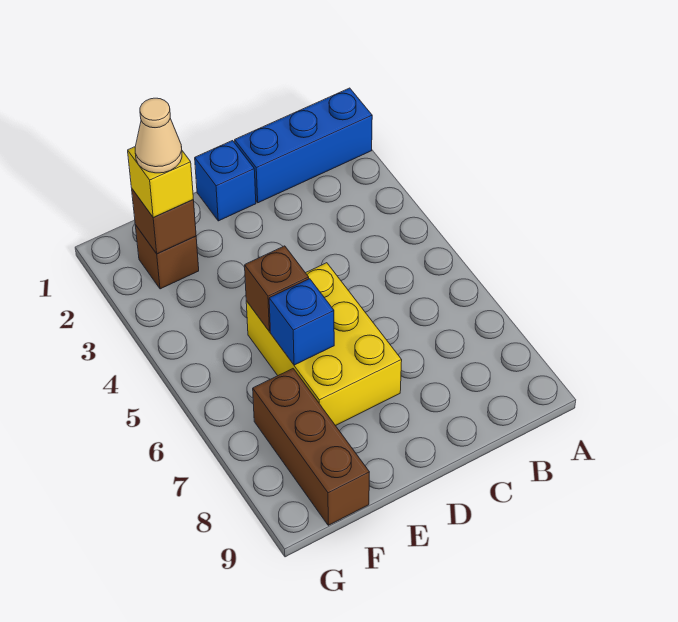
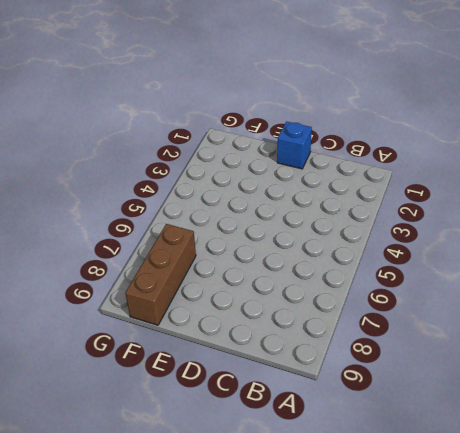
none -> blue 1x3 brick [235,88,372,203]
none -> yellow 2x3 brick [246,263,402,426]

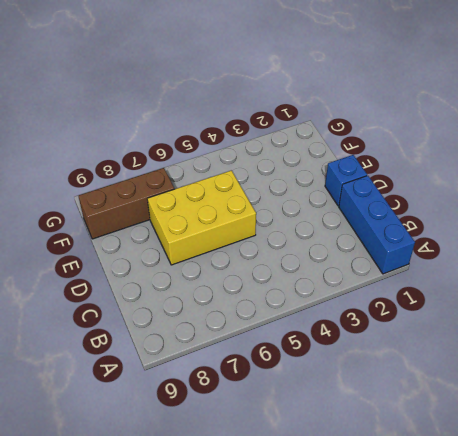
none -> brown 1x1 brick [135,225,199,289]
none -> brown 1x1 brick [245,246,309,331]

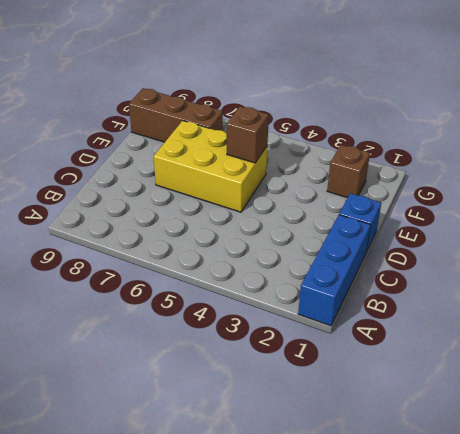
none -> blue 1x1 brick [269,279,334,365]
none -> brown 1x1 brick [132,189,196,254]

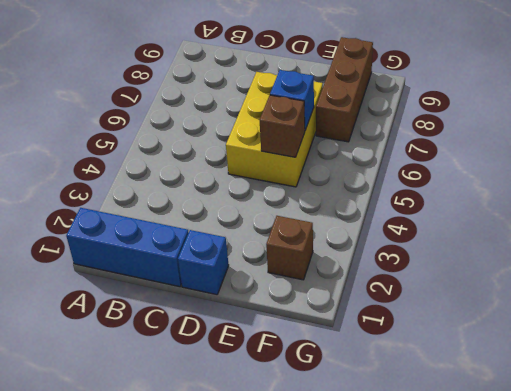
none -> brown 1x1 brick [132,189,196,254]
none -> yellow 1x1 brick [128,147,193,217]

